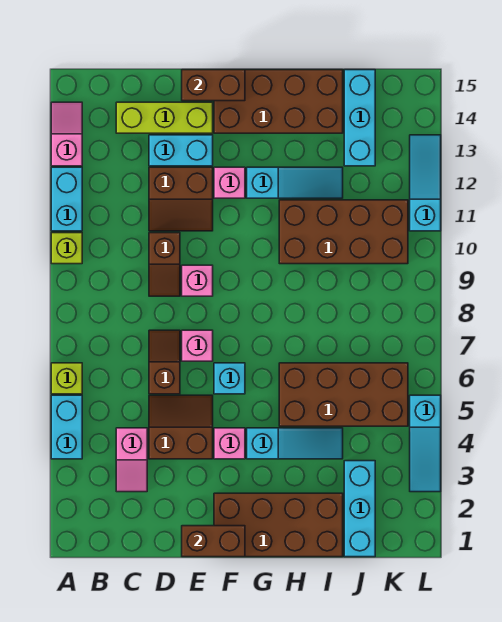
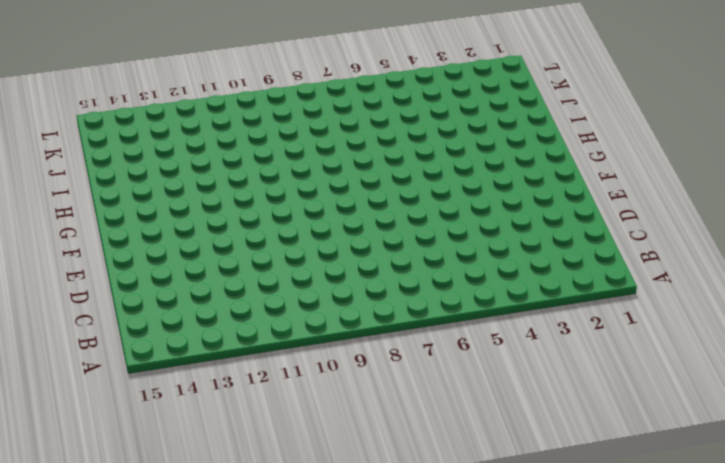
none -> cyan 1x2 brick [51,395,82,459]
none -> lime 1x1 brick [51,363,82,394]
none -> lime 1x1 brick [51,233,82,264]

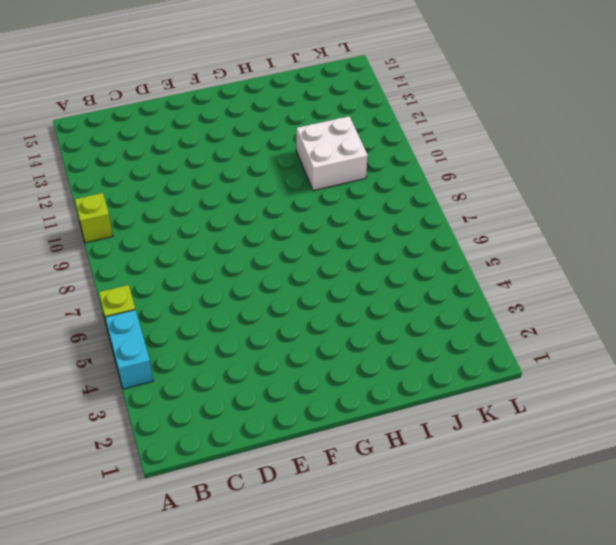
white 2x2 brick [296,116,368,190] -> brown 2x4 brick [279,200,408,264]
none -> cyan 1x2 brick [51,167,82,231]
none -> pink 1x2 slope [51,102,82,166]
none -> pink 1x2 slope [116,428,147,492]

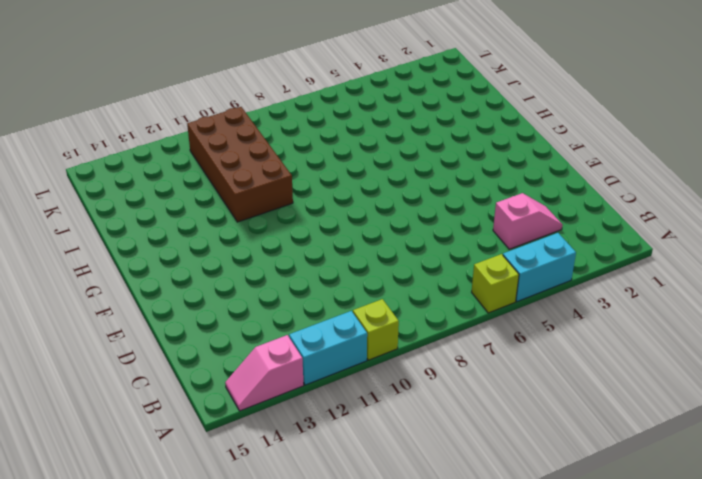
none -> lime 1x3 brick [116,102,213,133]
none -> brown 2x2 slope [149,395,213,459]
none -> brown 1x2 slope [149,330,180,394]

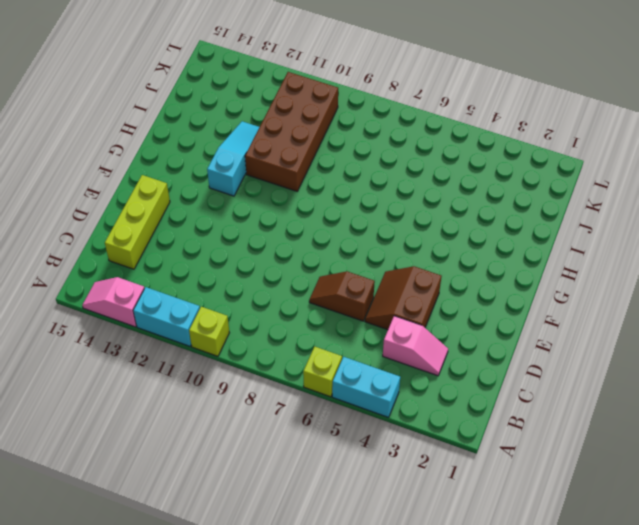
none -> brown 1x2 slope [149,233,180,296]
none -> brown 2x2 slope [149,167,213,231]
none -> cyan 1x2 brick [149,135,213,166]

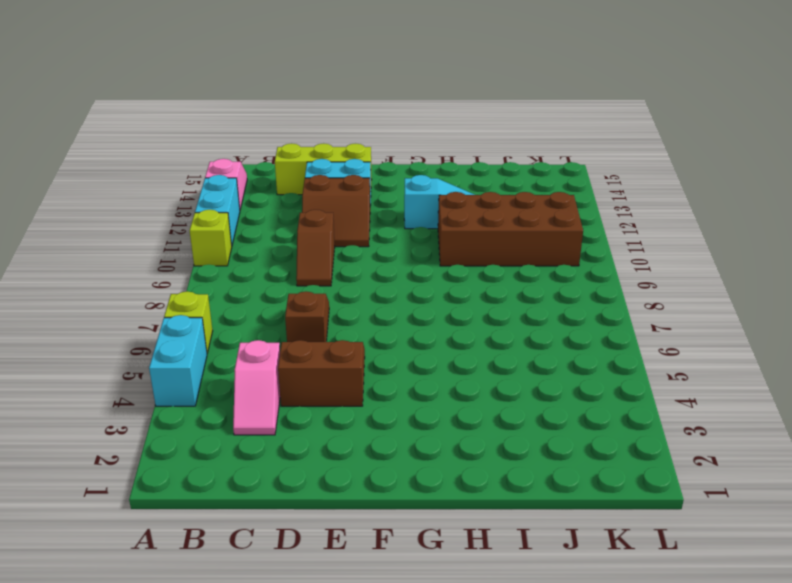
none -> pink 1x1 brick [182,330,213,361]
none -> pink 1x1 brick [182,265,213,296]
none -> brown 2x4 brick [214,493,343,557]

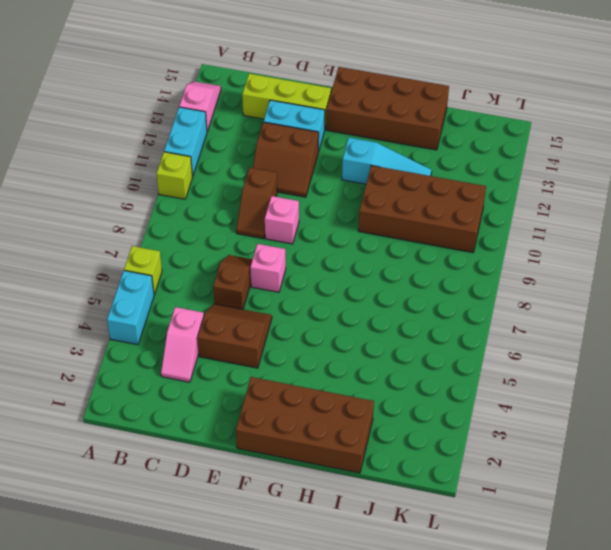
none -> pink 1x1 brick [214,428,245,459]
none -> cyan 1x1 brick [214,363,245,394]
none -> pink 1x1 brick [214,167,245,198]

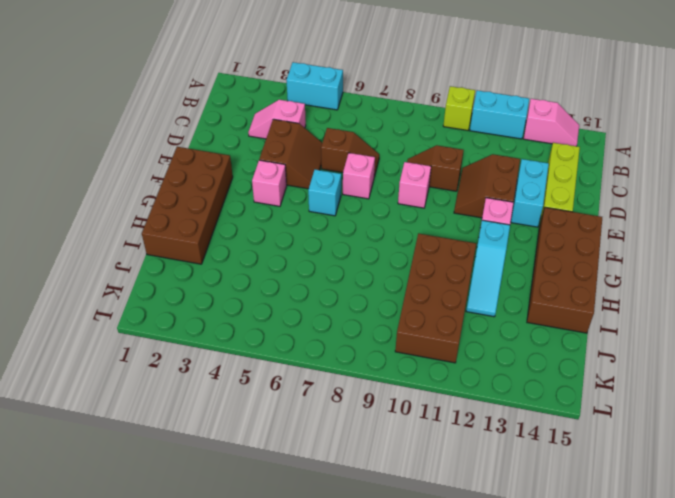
none -> lime 1x1 brick [51,363,82,394]
none -> cyan 1x3 slope [247,428,343,459]
none -> brown 2x4 brick [279,363,408,426]

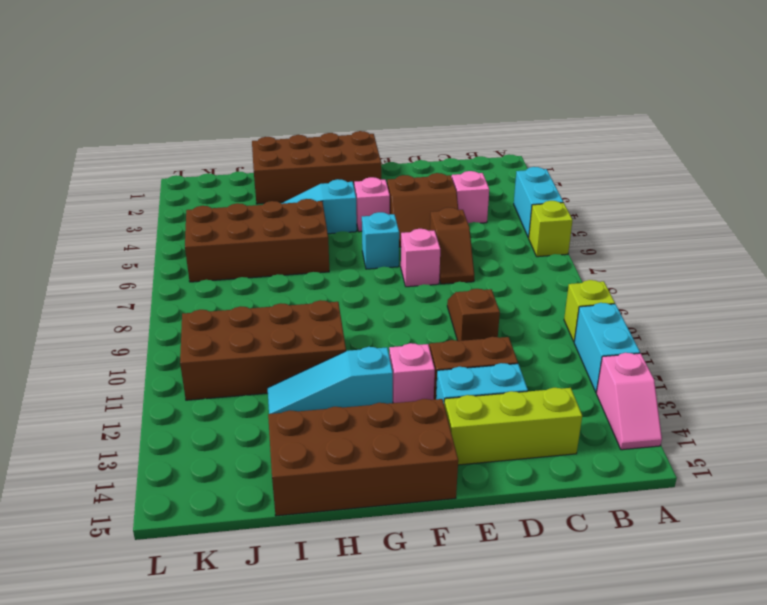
none -> pink 1x1 brick [182,265,213,296]
none -> cyan 1x3 brick [344,461,375,557]
none -> cyan 1x3 brick [344,70,375,166]

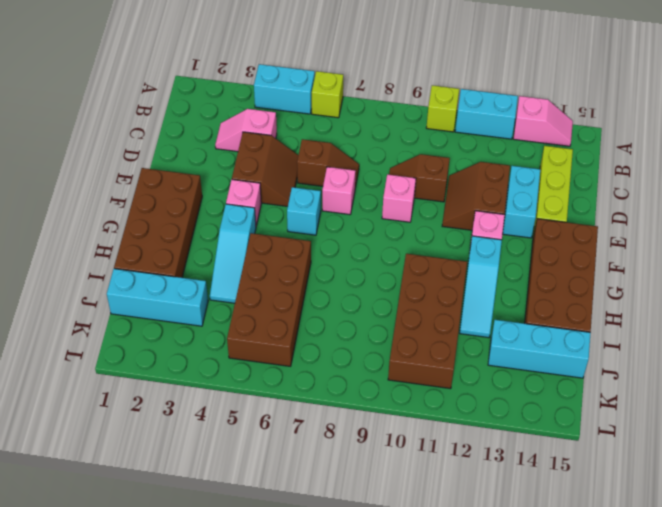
none -> cyan 1x3 slope [410,395,441,492]
none -> cyan 1x3 slope [410,135,441,231]
none -> brown 1x2 brick [182,526,245,557]

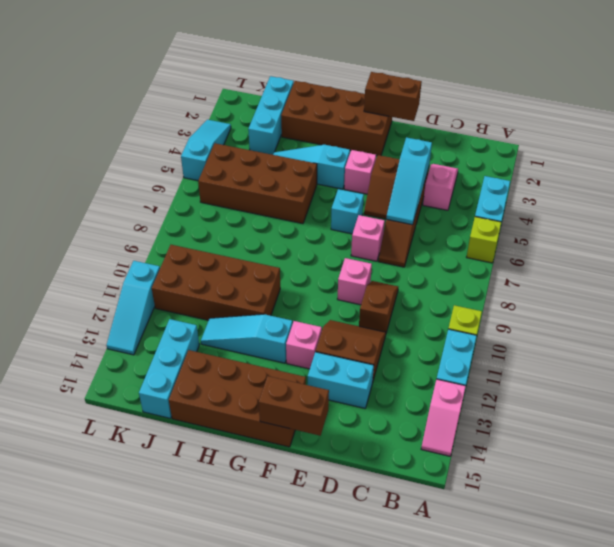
cyan 1x3 slope [386,137,432,225] -> none
none -> lime 1x3 brick [116,102,213,133]

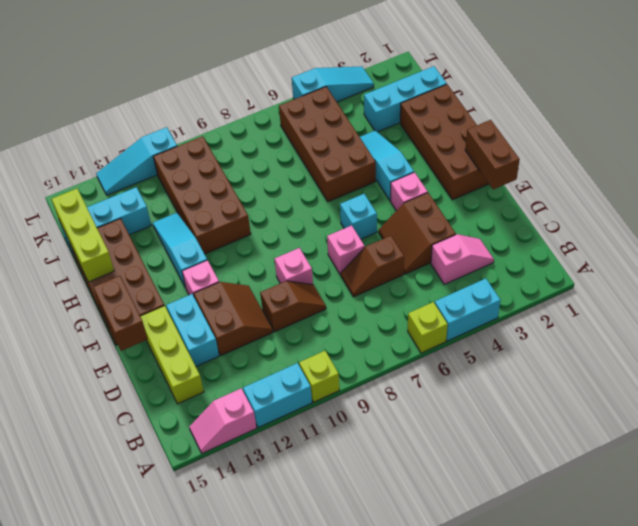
lime 1x3 brick [52,189,114,282] -> none

